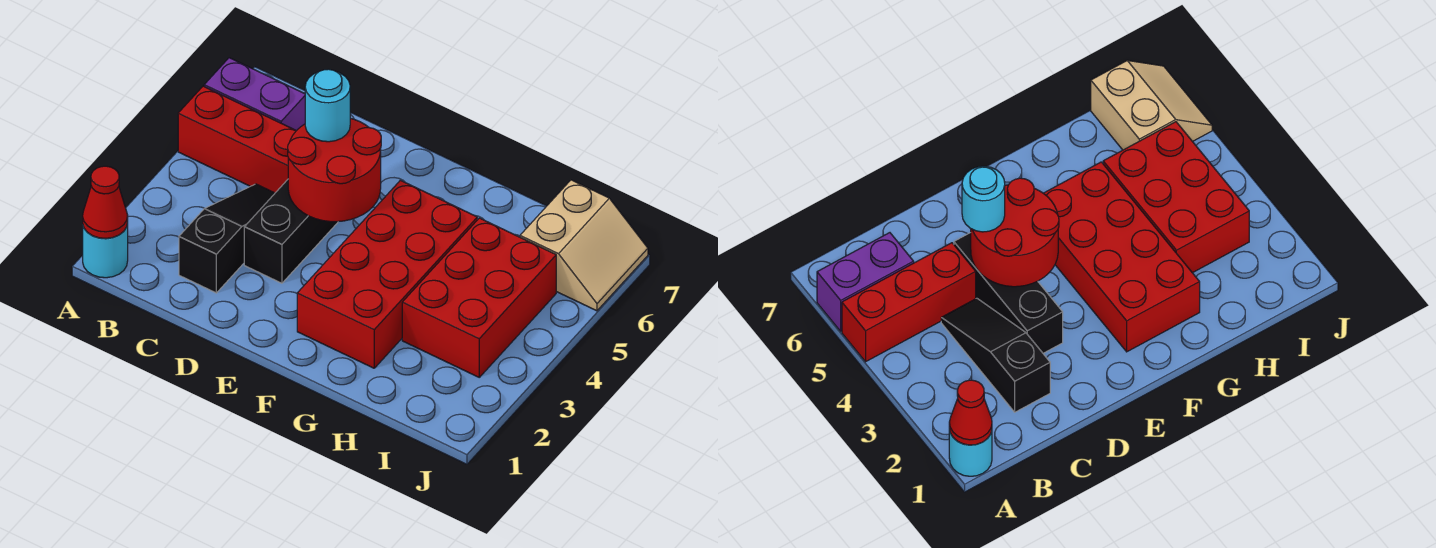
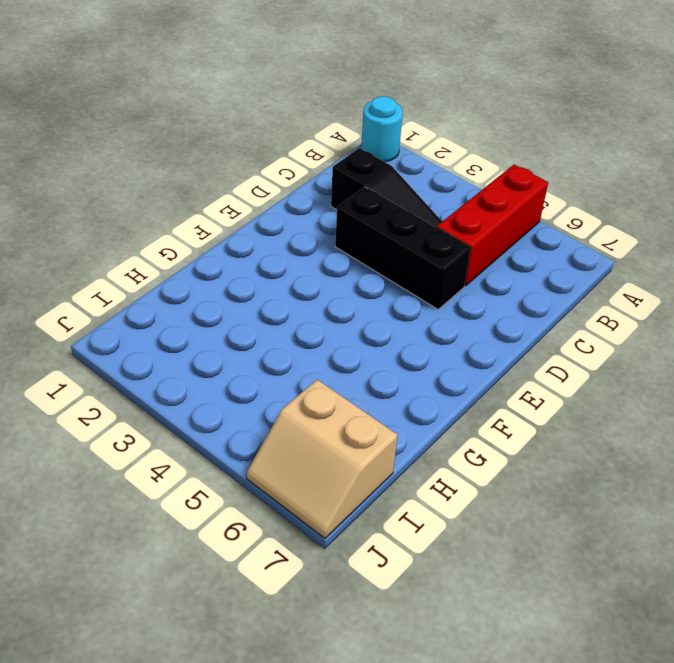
none -> purple 1x2 brick [204,58,305,131]
none -> red 2x4 brick [297,180,477,368]

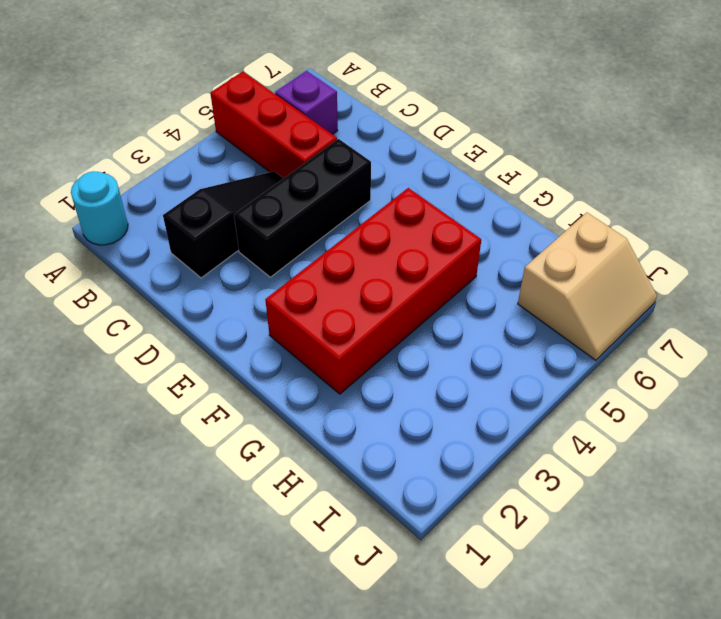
purple 1x1 brick [275,71,338,134] -> purple 1x2 brick [204,58,305,131]
none -> red 2x3 brick [402,218,556,377]
none -> red 1x1 cone [83,166,128,238]

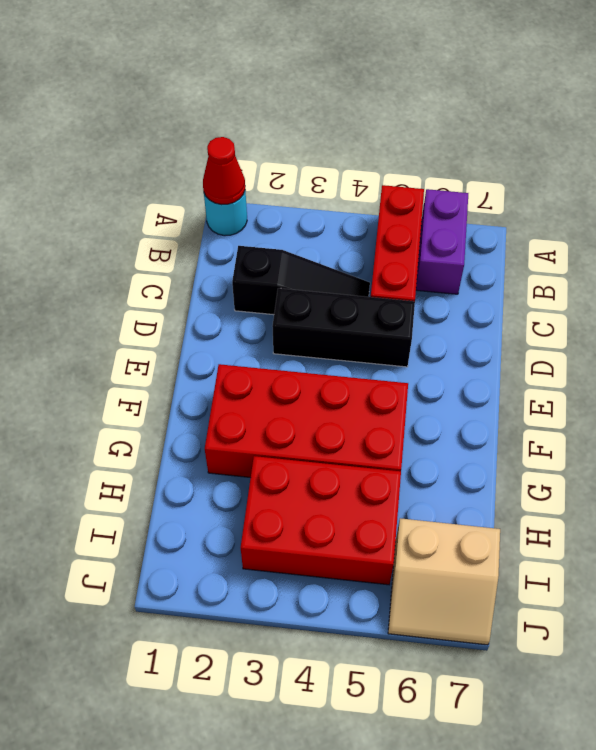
none -> red 2x2 round brick [288,118,381,222]
none -> cyan 1x1 round brick [305,69,350,142]

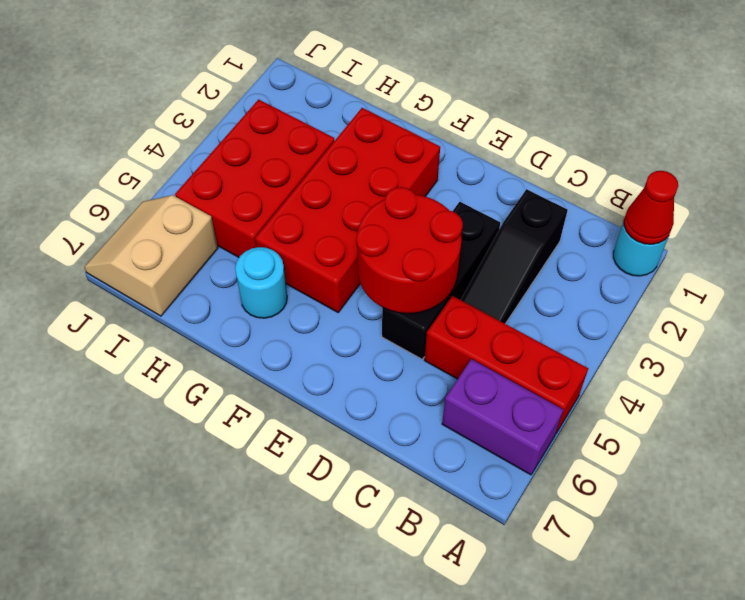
cyan 1x1 round brick [235,247,287,318] -> cyan 1x1 round brick moved to [305,69,350,142]

